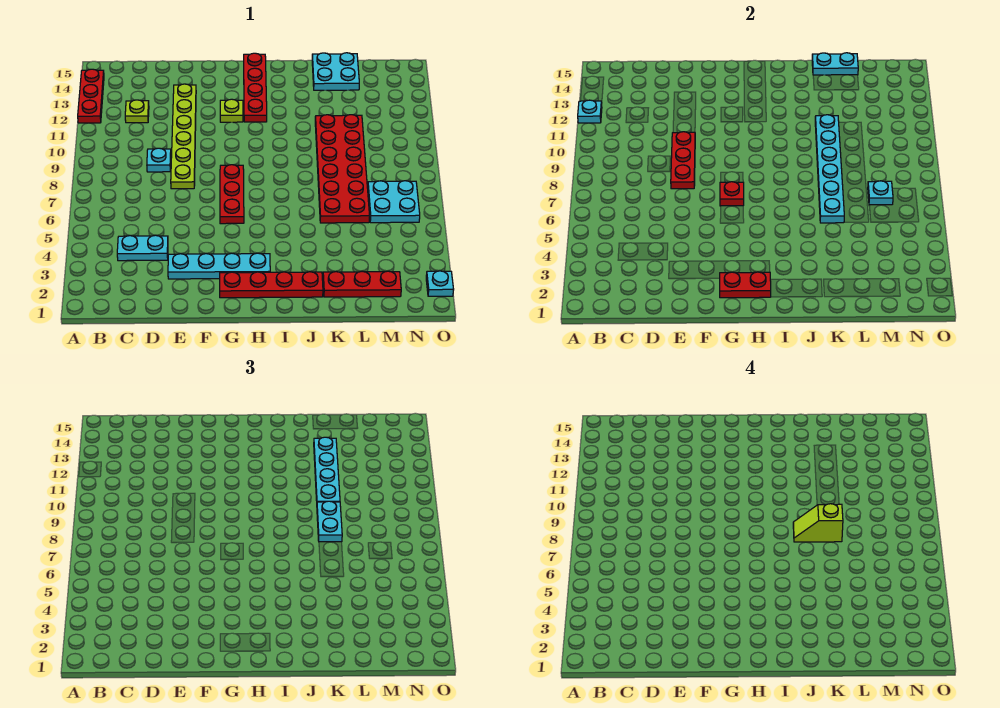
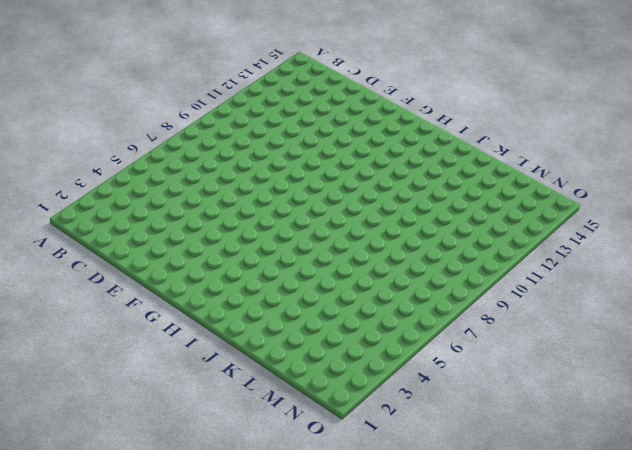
none -> red 1x3 plate [78,69,104,123]
none -> cyan 1x2 plate [117,235,168,261]
none -> lime 1x1 plate [125,100,149,123]

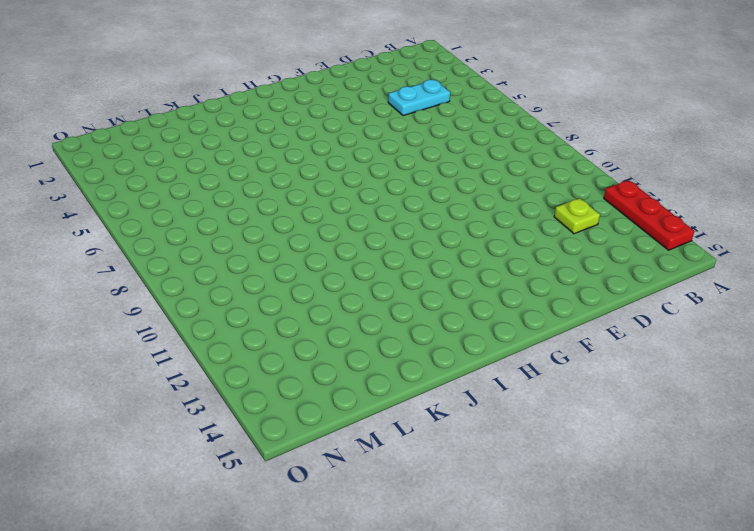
none -> cyan 1x1 plate [147,148,171,172]
none -> cyan 1x4 plate [168,253,270,279]
none -> lime 1x6 plate [171,84,196,189]

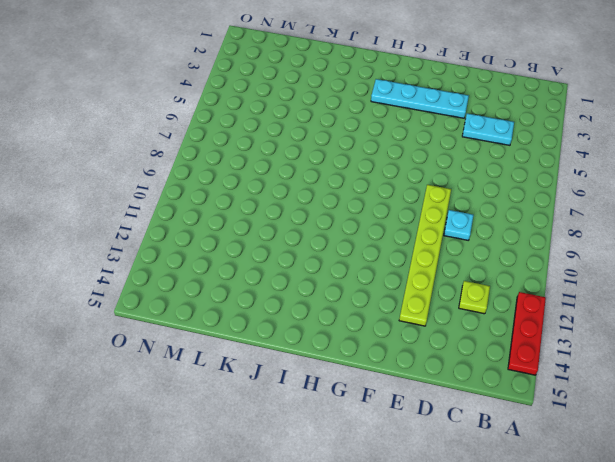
none -> red 1x4 plate [220,272,323,298]
none -> red 1x3 plate [220,165,244,224]
none -> lime 1x1 plate [220,99,243,122]

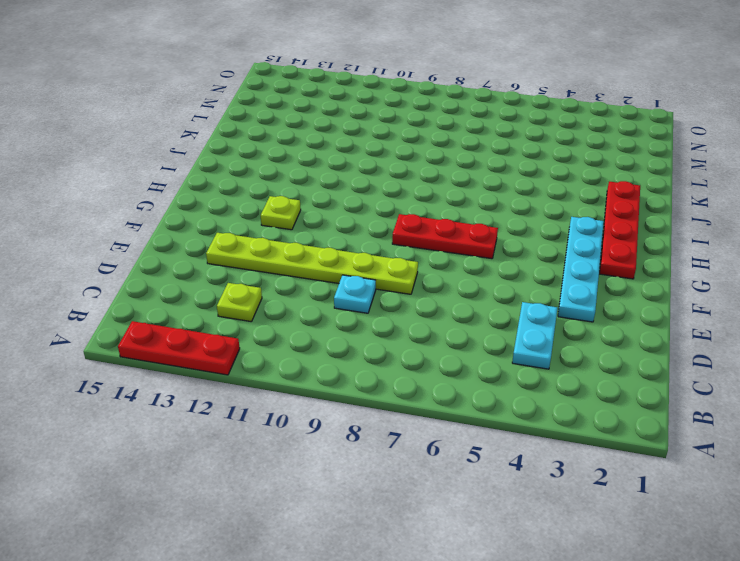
none -> red 1x4 plate [244,53,267,122]
none -> red 1x3 plate [323,271,401,297]
none -> red 2x6 plate [315,115,370,223]

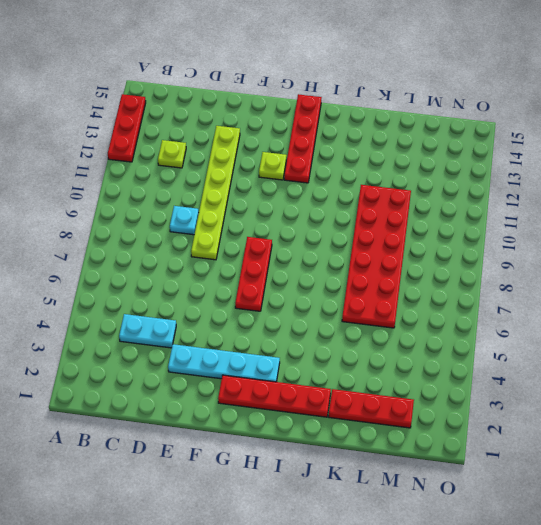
none -> cyan 2x2 plate [312,53,359,90]
none -> cyan 2x2 plate [368,181,420,223]
none -> cyan 1x1 plate [426,271,454,296]

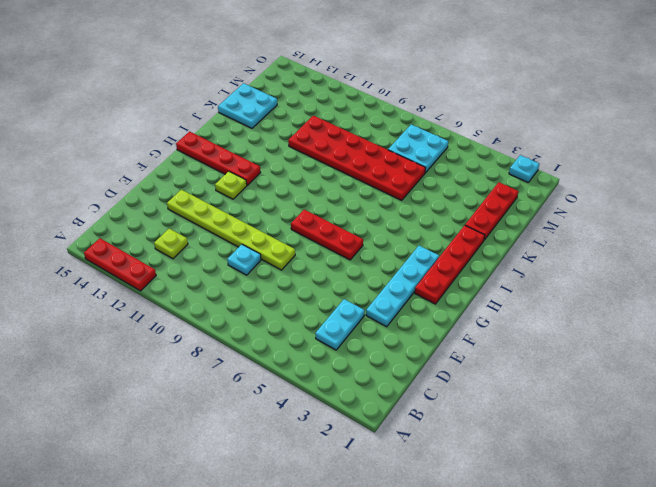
none -> cyan 1x1 plate [578,100,602,123]
none -> red 1x3 plate [671,132,695,189]
none -> red 1x2 plate [720,272,771,298]

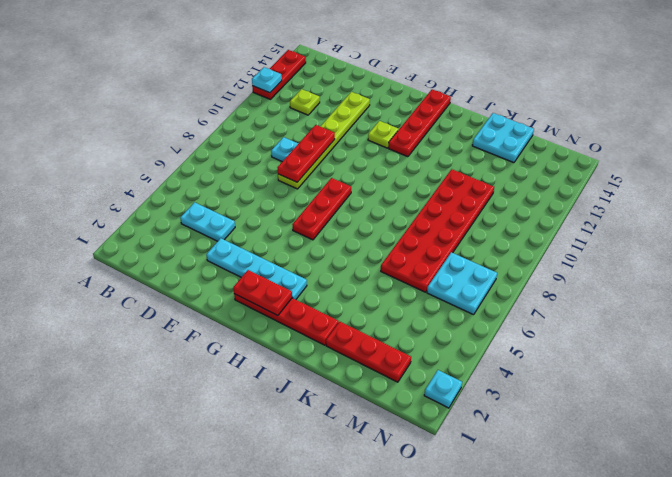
none -> red 1x1 plate [720,182,744,206]
none -> cyan 1x6 plate [815,115,844,223]
none -> cyan 1x2 plate [812,53,858,75]

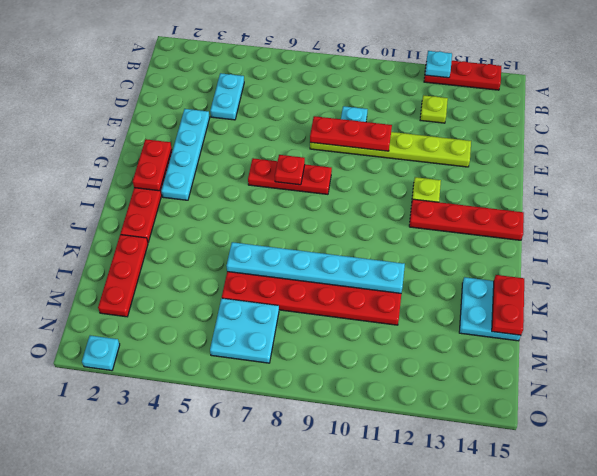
red 1x2 plate [492,275,524,335] -> cyan 1x2 plate [812,53,858,75]
none -> cyan 1x1 plate [868,181,893,205]
none -> cyan 1x2 plate [317,501,342,542]
none -> cyan 1x4 plate [314,437,340,502]

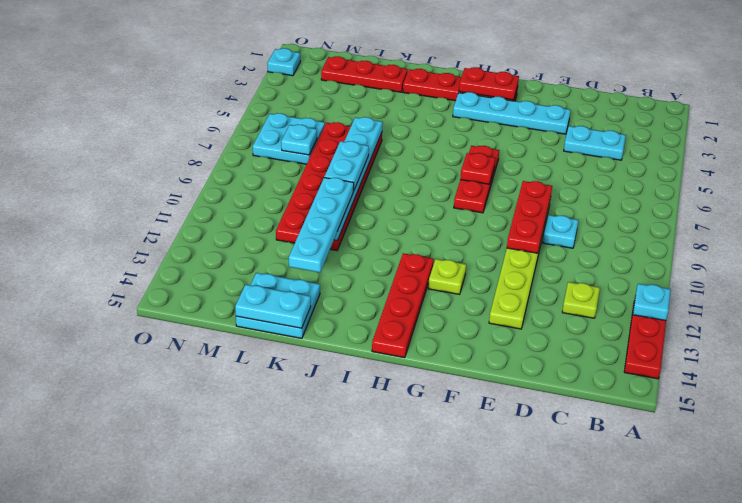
none -> lime 1x2 slope [793,504,843,542]

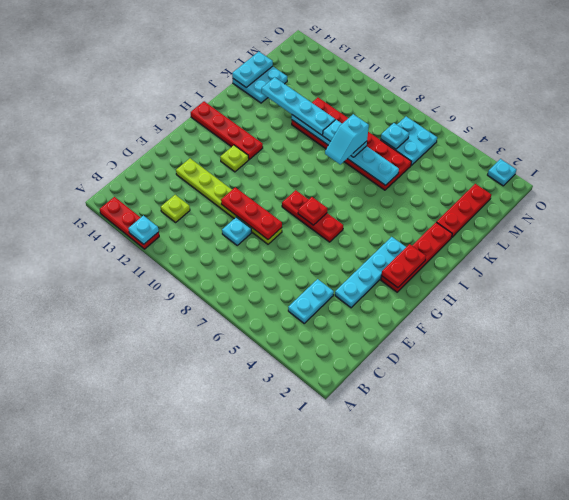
cyan 1x2 slope [325,114,369,164] -> lime 1x2 slope [793,504,843,542]

